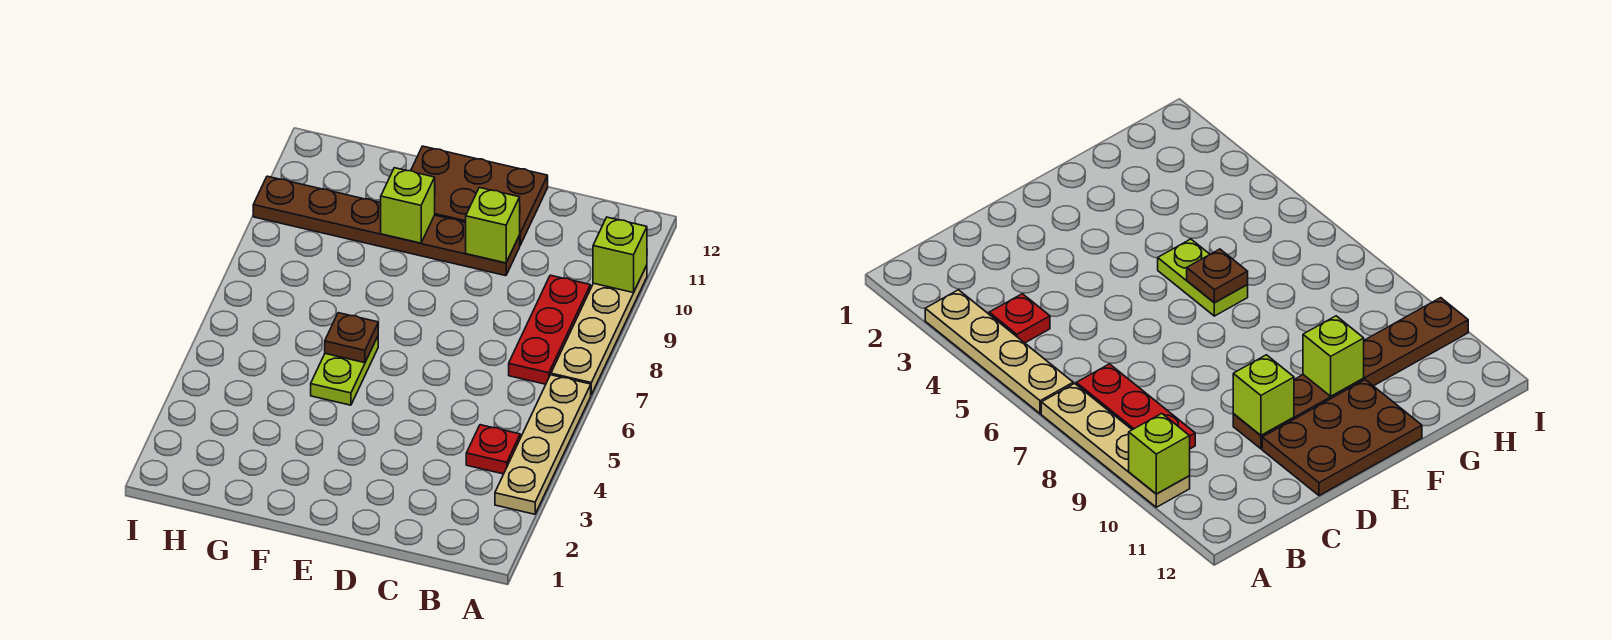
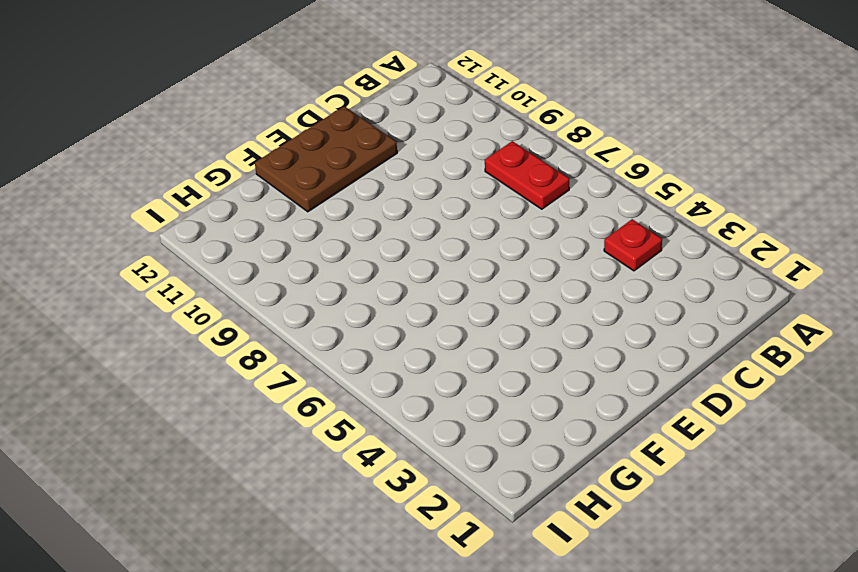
red 1x2 plate [485,141,569,209] -> red 1x3 plate [509,275,590,384]
none -> tan 1x4 plate [495,375,591,514]
none -> tan 1x4 plate [551,265,647,395]

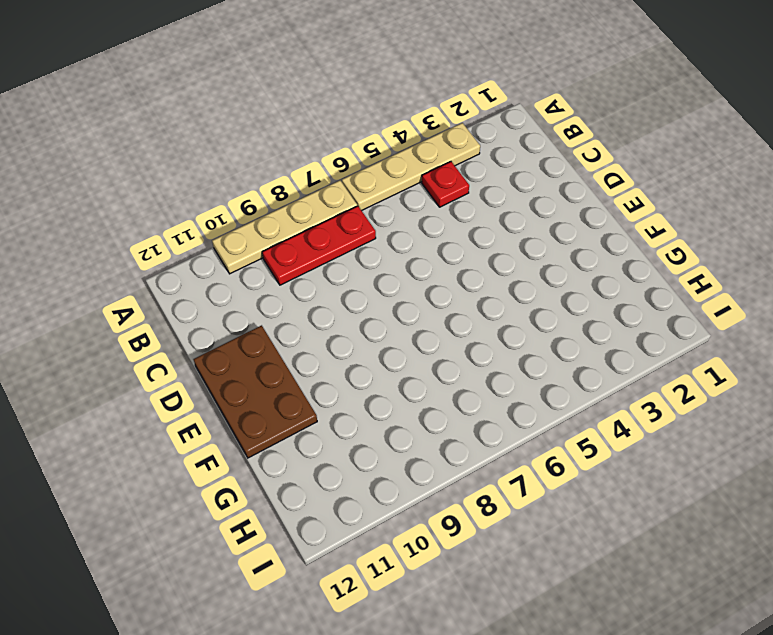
none -> brown 1x6 plate [253,176,520,276]
none -> lime 1x2 plate [311,336,378,405]

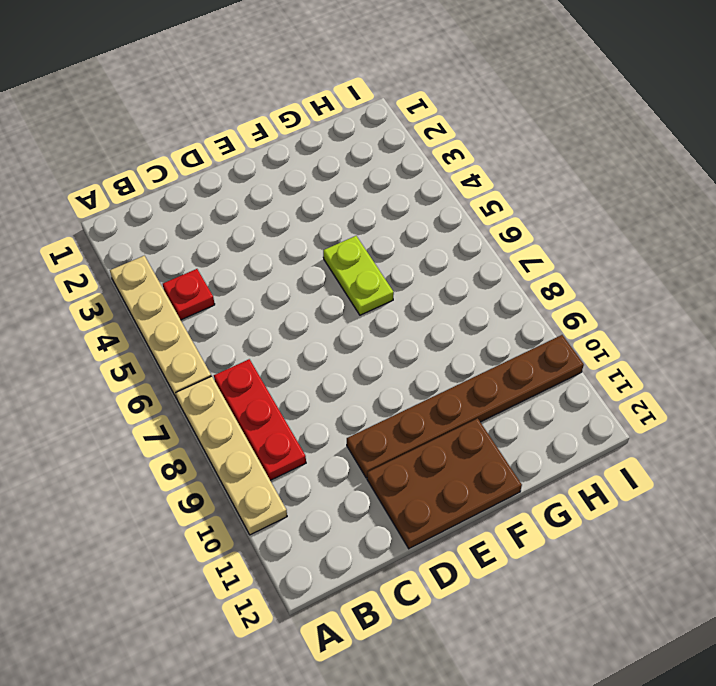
none -> lime 1x1 brick [593,217,647,293]
none -> lime 1x1 brick [466,188,520,263]

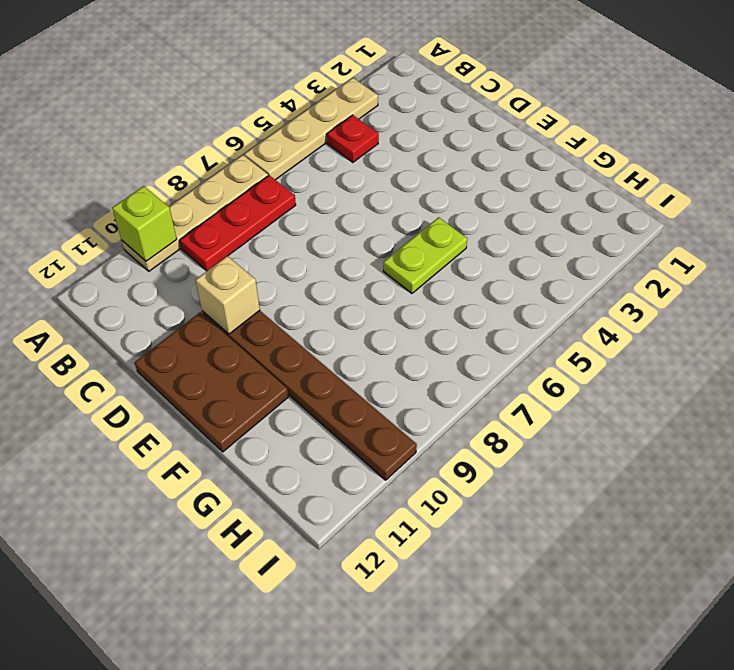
tan 1x1 brick [196,256,260,334] -> lime 1x1 brick [466,188,520,263]
none -> brown 1x1 plate [325,313,378,363]
none -> lime 1x1 brick [381,168,435,243]

